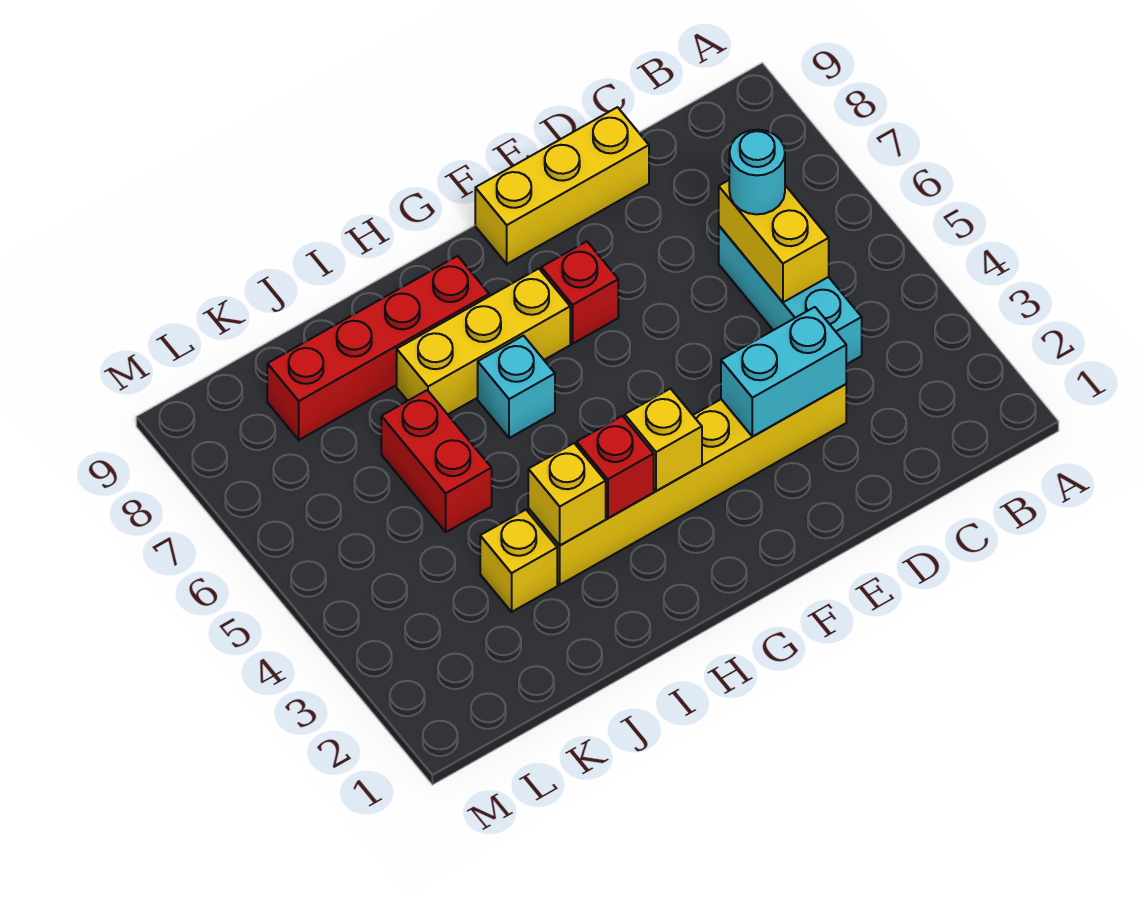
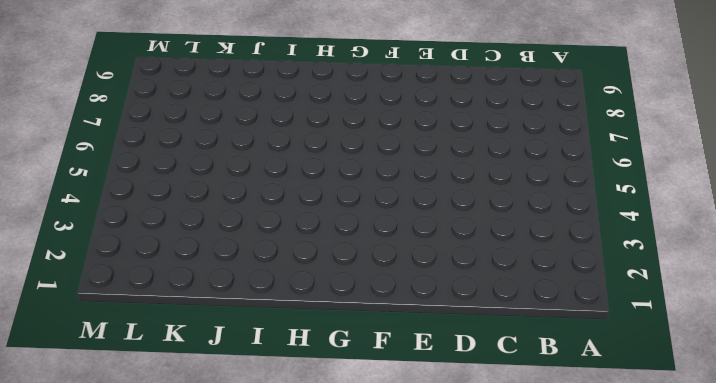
none -> cyan 1x3 brick [719,226,862,364]
none -> yellow 1x6 brick [528,384,846,585]
none -> yellow 1x3 brick [475,107,649,264]

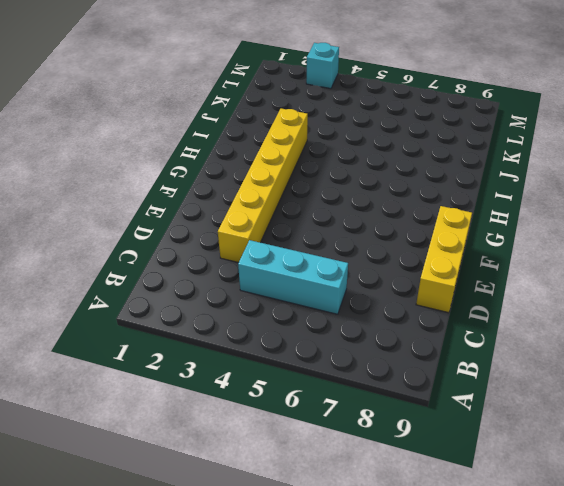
cyan 1x1 brick [306,43,339,89] -> cyan 1x1 brick moved to [478,336,555,438]
none -> red 1x1 brick [541,241,618,344]
none -> yellow 1x3 brick [397,269,570,414]
none -> red 1x4 brick [267,256,489,440]

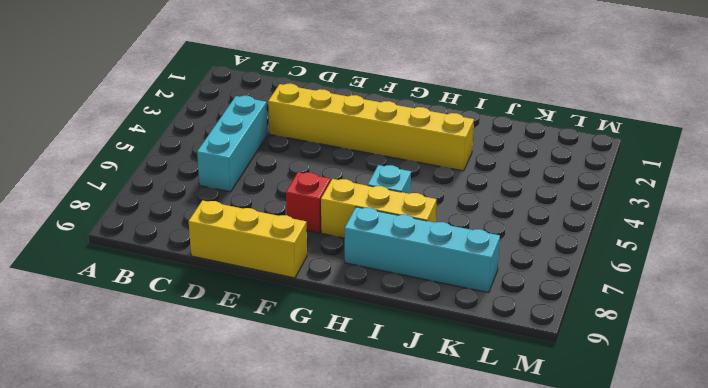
cyan 1x4 brick [345,207,500,293] -> red 1x4 brick [267,256,489,440]
none -> yellow 1x1 brick [480,510,557,612]
none -> red 1x2 brick [381,390,492,532]
none -> yellow 1x2 brick [719,180,829,302]

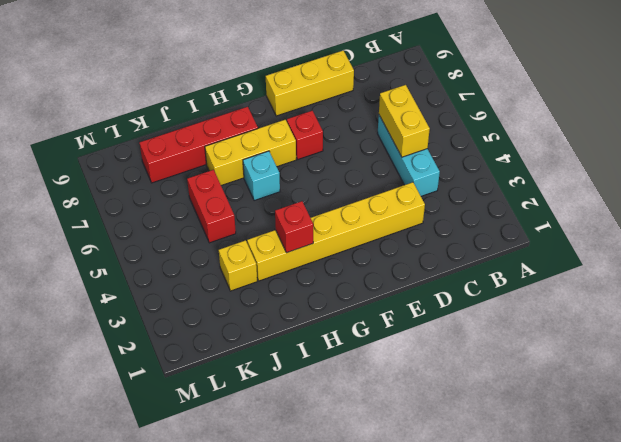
none -> cyan 1x2 brick [721,307,846,437]
none -> yellow 1x1 brick [625,389,702,491]
none -> yellow 1x1 brick [528,443,606,545]

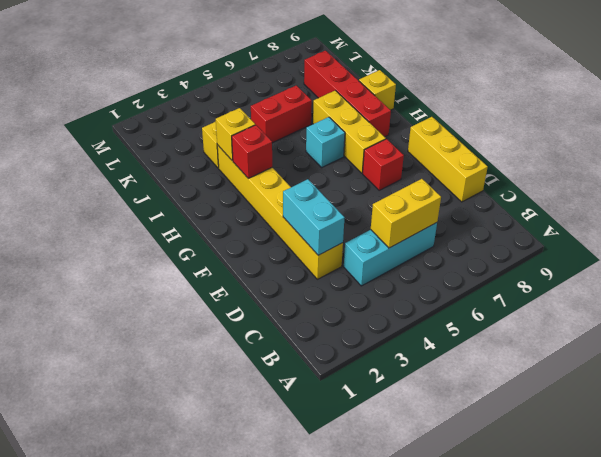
yellow 1x1 brick [359,70,396,110] -> yellow 1x1 brick moved to [625,389,702,491]
none -> cyan 1x1 round brick [729,130,785,214]

